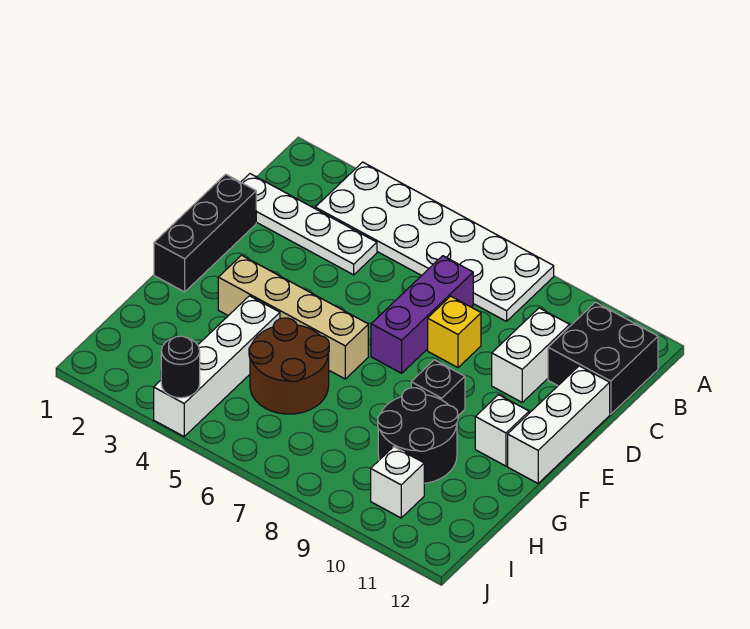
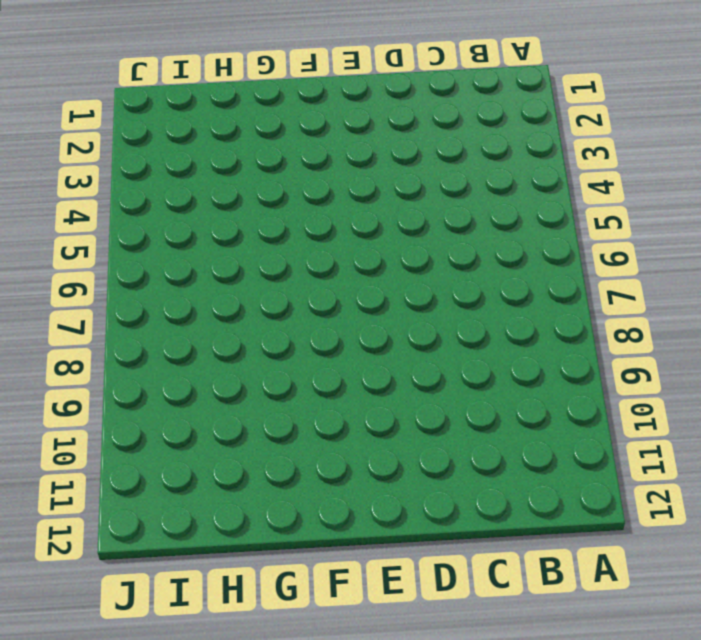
none -> white 2x6 plate [315,162,554,321]
none -> black 2x2 brick [548,302,658,414]
none -> white 1x4 plate [241,174,377,275]

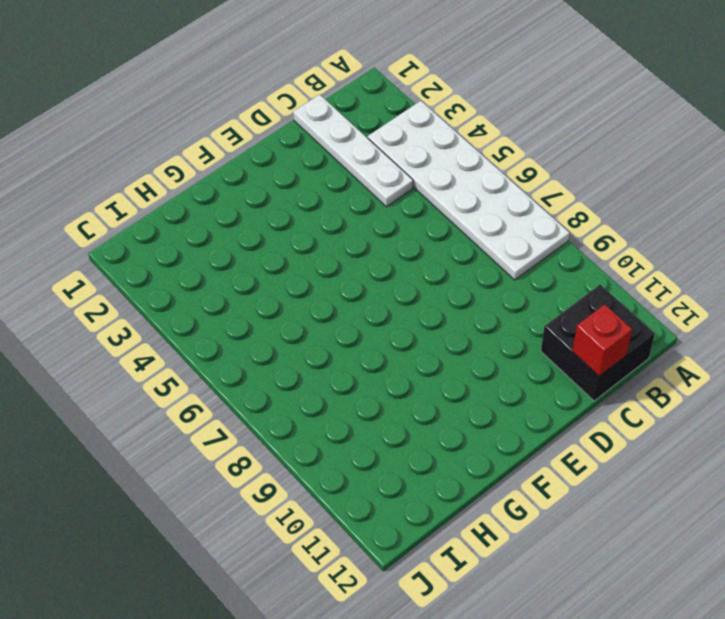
red 1x1 brick [572,304,632,376] -> none
none -> purple 1x3 brick [371,256,473,373]
none -> white 1x2 brick [492,308,570,402]
none -> black 1x3 brick [154,174,256,292]

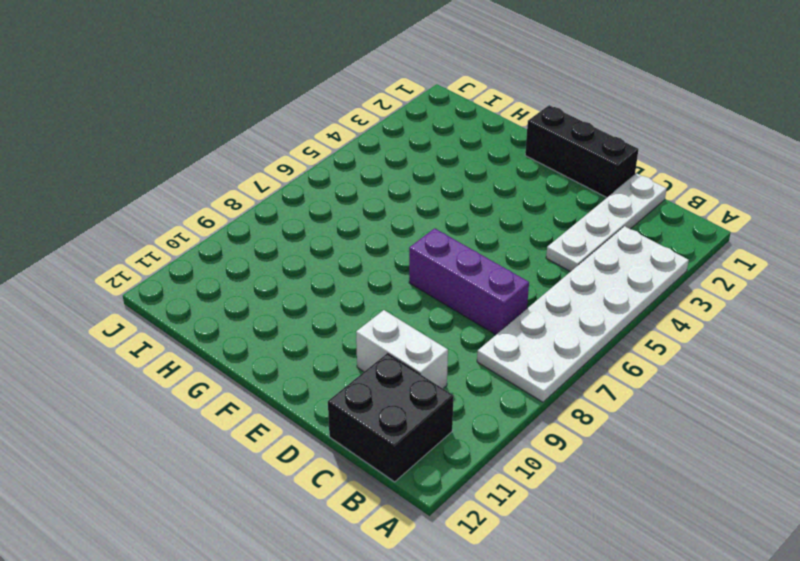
none -> yellow 1x1 brick [428,296,481,368]
none -> white 1x3 brick [508,366,610,483]
none -> tan 1x4 brick [218,255,368,379]

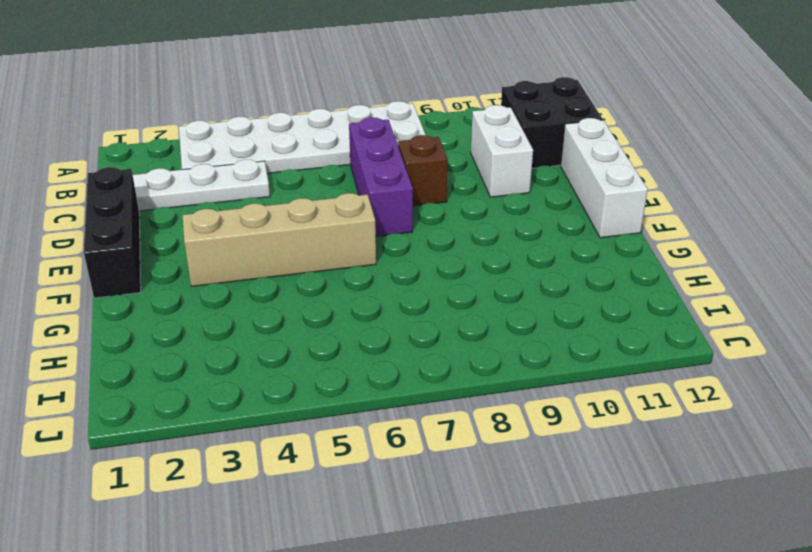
brown 1x1 brick [398,135,448,206] -> yellow 1x1 brick [428,296,481,368]
none -> black 1x1 brick [411,360,465,416]
none -> white 1x1 brick [475,395,529,466]
none -> white 1x4 brick [154,296,280,436]

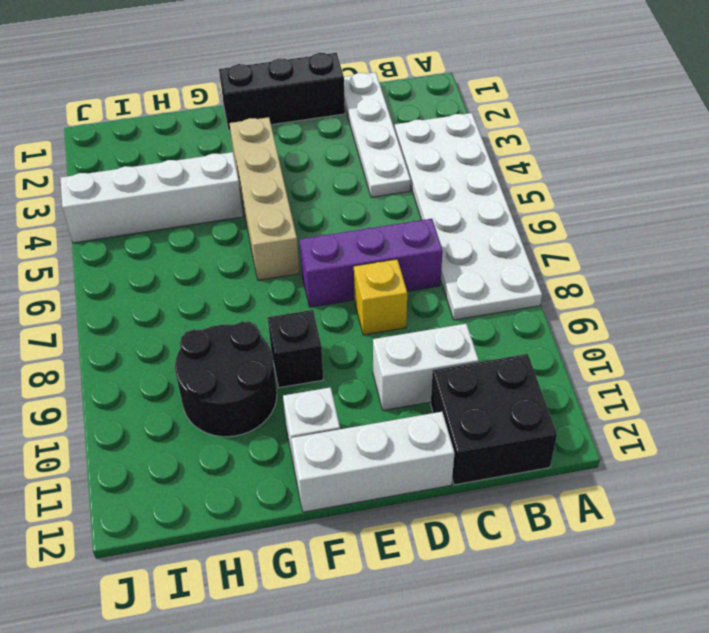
none -> brown 2x2 round brick [249,318,329,414]
none -> white 1x1 brick [371,447,424,518]
none -> black 1x1 round brick [161,336,200,398]

